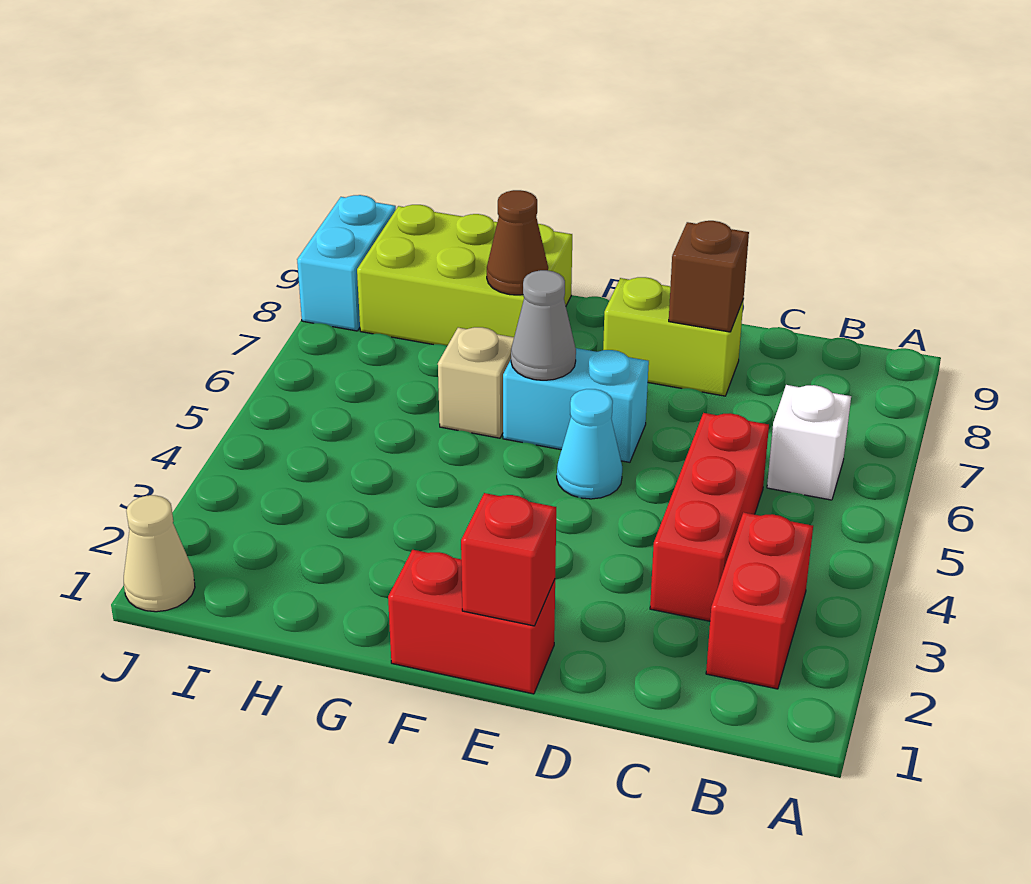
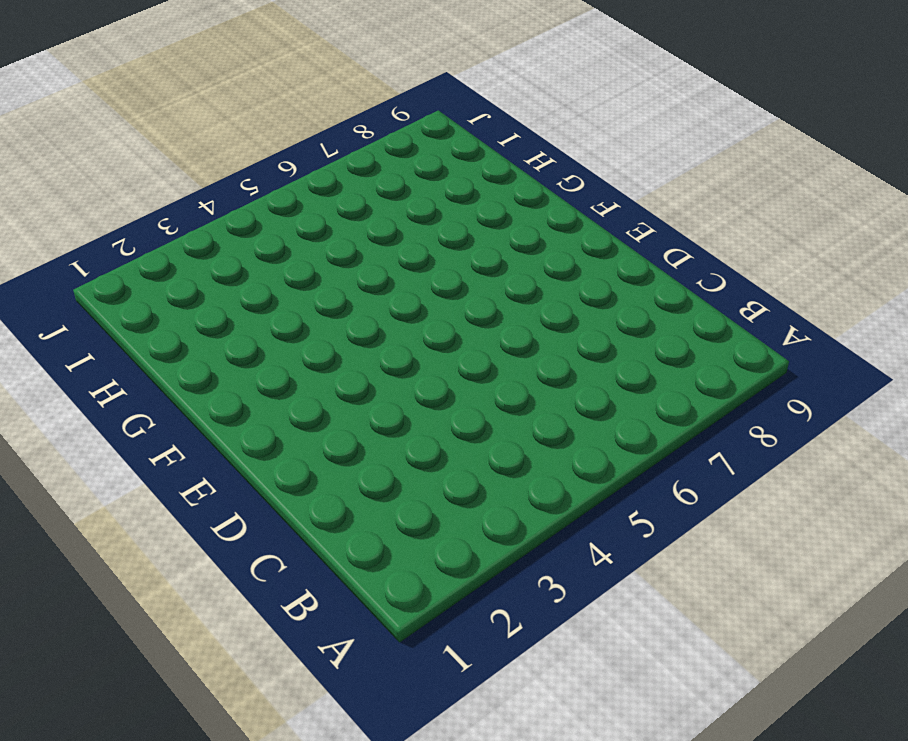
none -> red 1x2 brick [706,512,813,689]
none -> white 1x1 brick [767,385,851,500]
none -> red 1x3 brick [650,413,769,621]

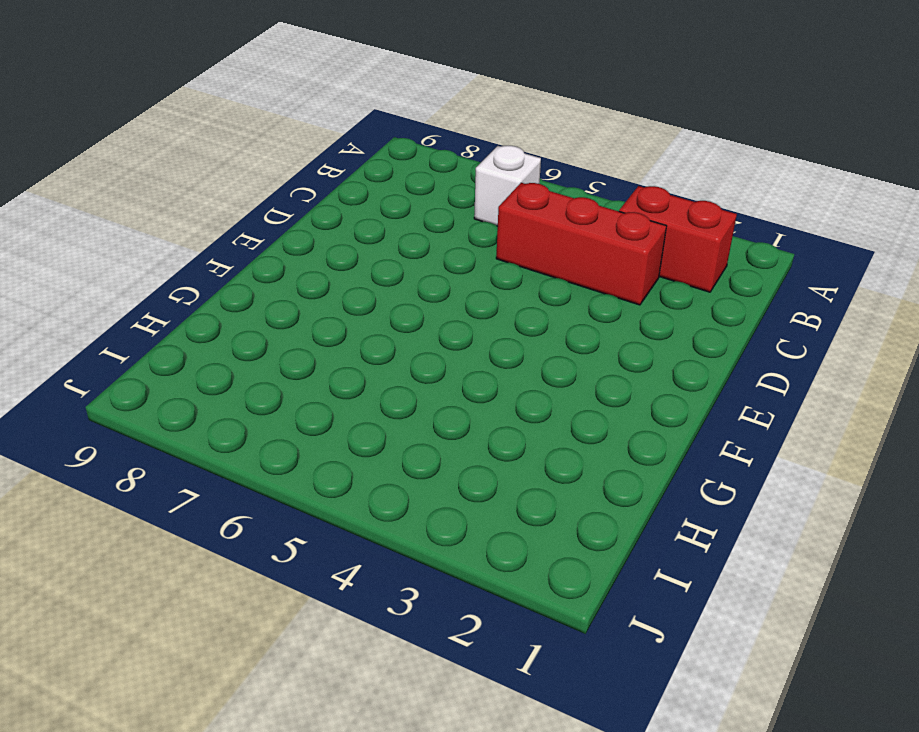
none -> lime 1x2 brick [603,277,744,396]
none -> red 1x2 brick [388,550,555,694]
none -> cyan 1x1 cone [557,389,622,499]

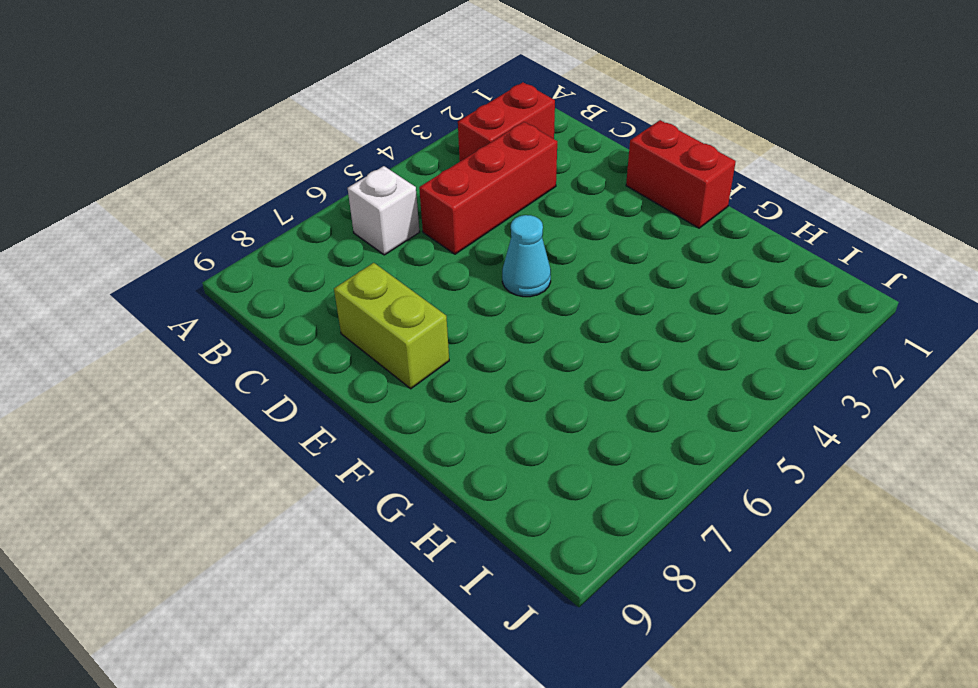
none -> cyan 1x2 brick [503,348,649,462]
none -> tan 1x1 brick [438,327,514,438]
none -> lime 2x3 brick [357,205,572,346]

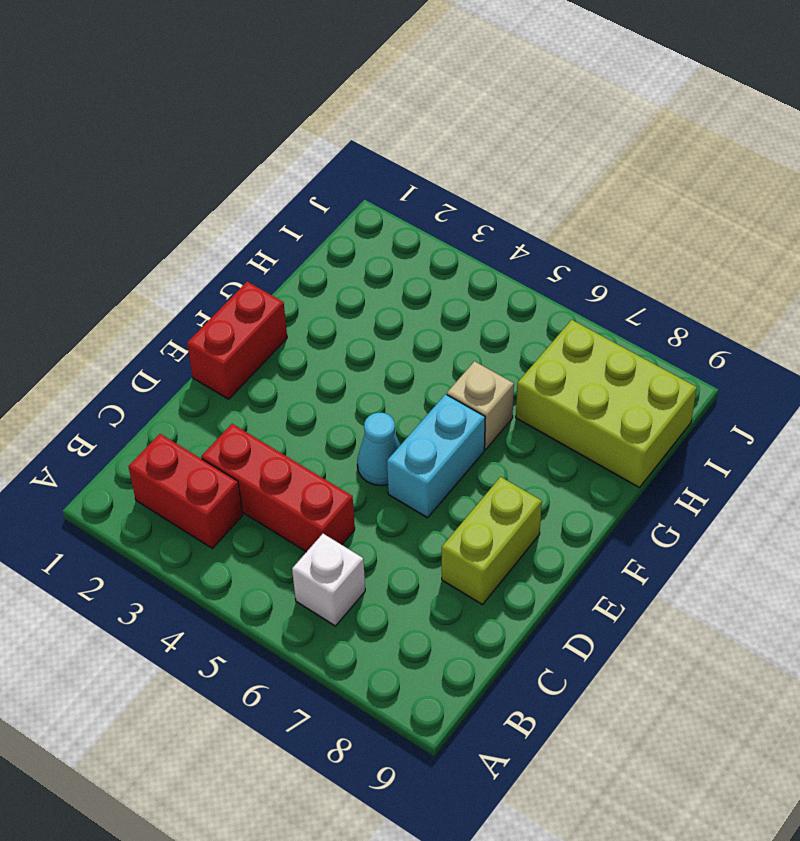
lime 2x3 brick [516,320,697,488] -> lime 2x3 brick turned to [357,205,572,346]
none -> tan 1x1 cone [124,495,195,612]
none -> cyan 1x2 brick [297,195,396,331]
none -> brown 1x1 brick [669,221,749,332]

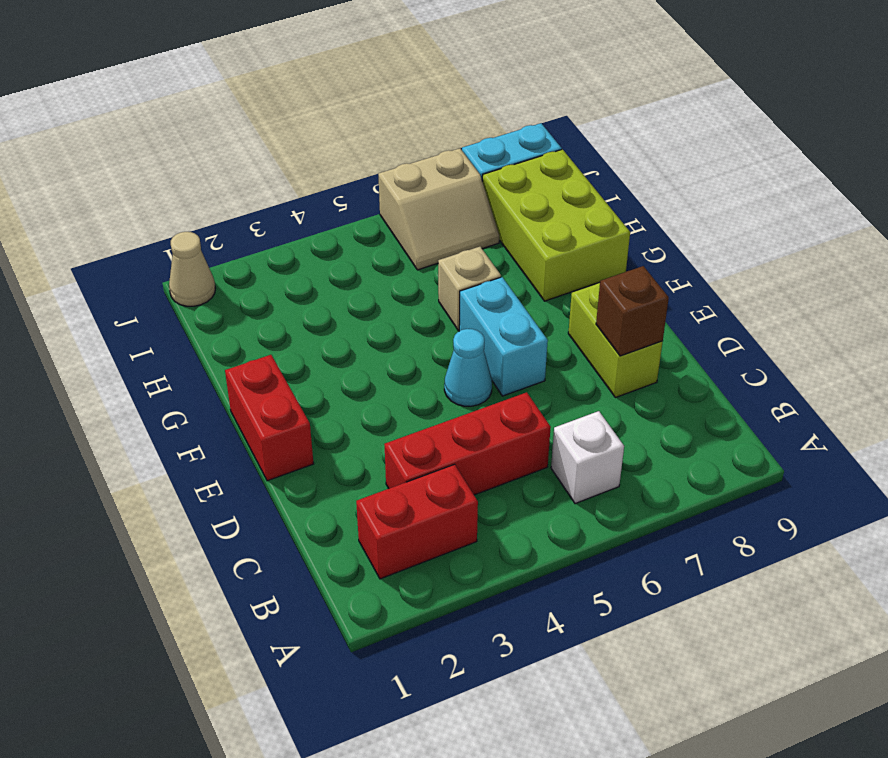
tan 2x2 slope [378,148,499,270] -> none
none -> red 1x1 brick [461,493,556,626]
none -> grey 1x1 cone [511,270,576,380]
none -> brown 1x1 cone [487,190,548,295]

